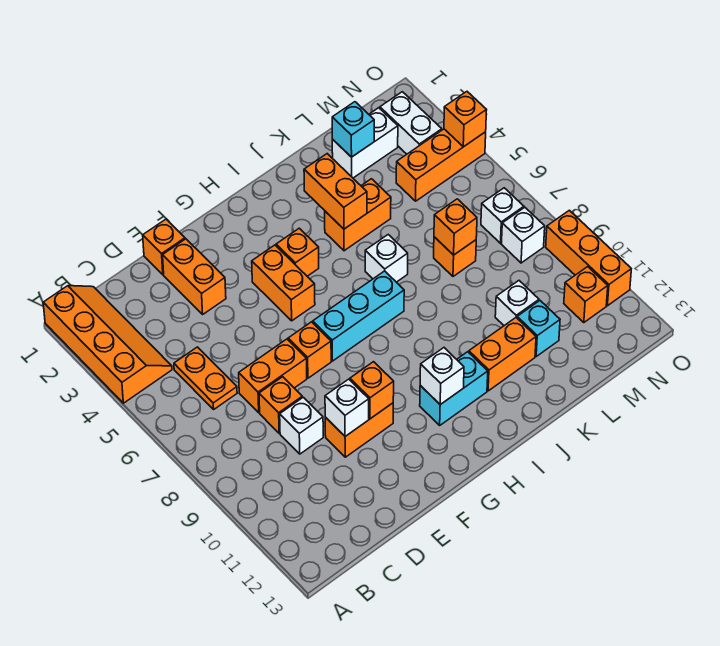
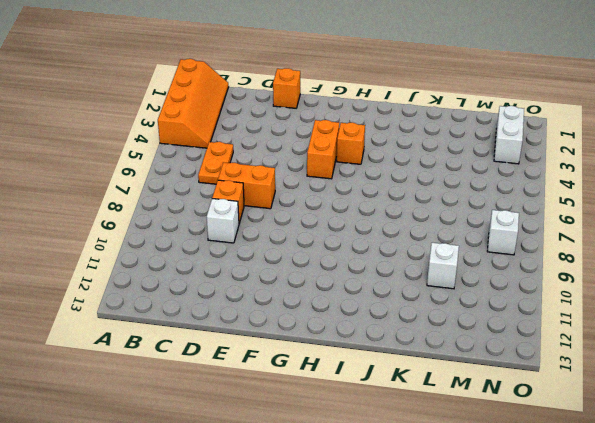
none -> orange 1x2 brick [163,239,226,314]
none -> orange 1x2 brick [325,403,393,457]
none -> orange 1x1 brick [288,322,331,378]
none -> cyan 1x3 brick [313,271,404,361]

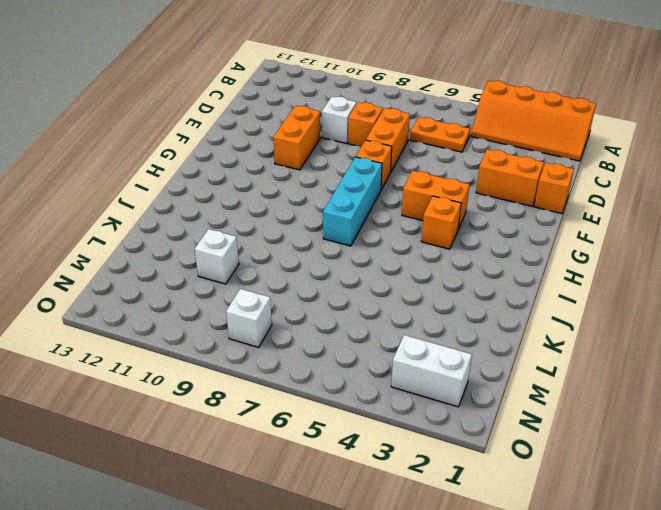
none -> cyan 1x2 brick [420,352,488,425]
none -> orange 1x2 brick [325,179,391,251]
none -> white 1x1 brick [365,235,408,282]
none -> orange 1x2 brick [469,318,536,391]

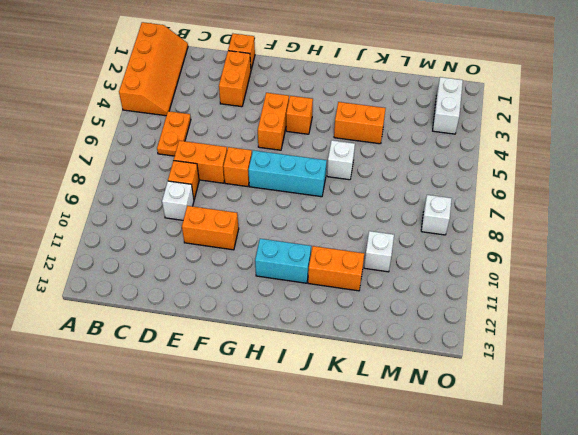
none -> white 1x2 brick [332,108,398,178]
none -> orange 1x1 brick [434,237,476,276]
none -> cyan 1x1 brick [517,301,560,356]
none -> orange 1x3 brick [396,129,486,201]

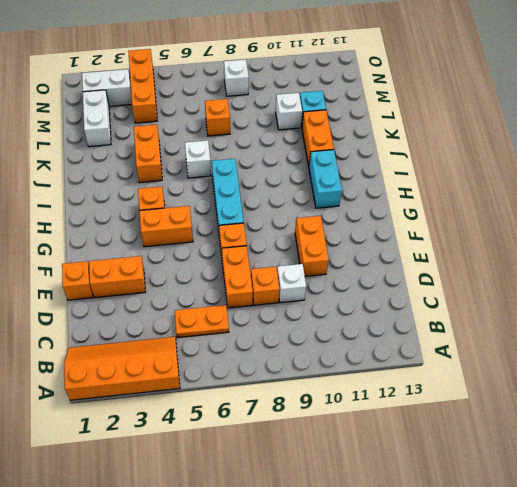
none -> white 1x1 brick [481,188,524,243]
none -> orange 1x1 brick [564,267,608,323]
none -> orange 1x3 brick [546,210,631,306]
none -> white 1x1 brick [325,379,369,436]

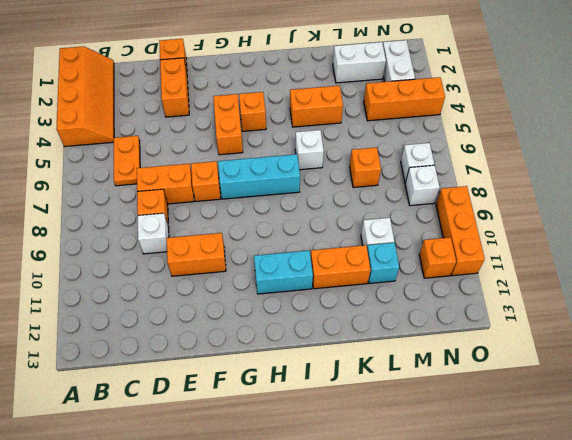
none -> white 1x1 brick [325,379,369,436]
none -> orange 1x1 brick [350,362,394,419]
none -> white 1x1 brick [420,348,464,405]
none -> orange 1x2 brick [304,154,367,229]

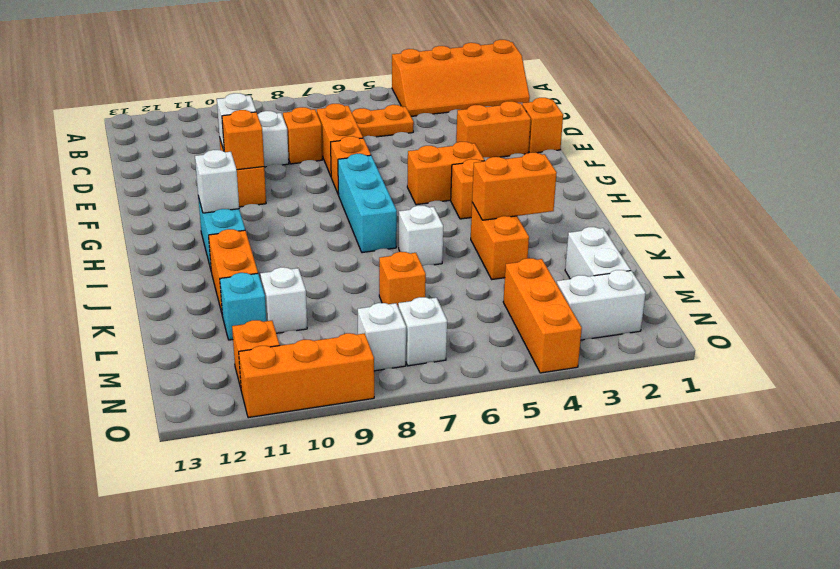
none -> cyan 1x1 brick [332,102,374,157]
none -> orange 1x1 brick [434,199,477,255]
none -> orange 1x1 brick [444,92,487,147]

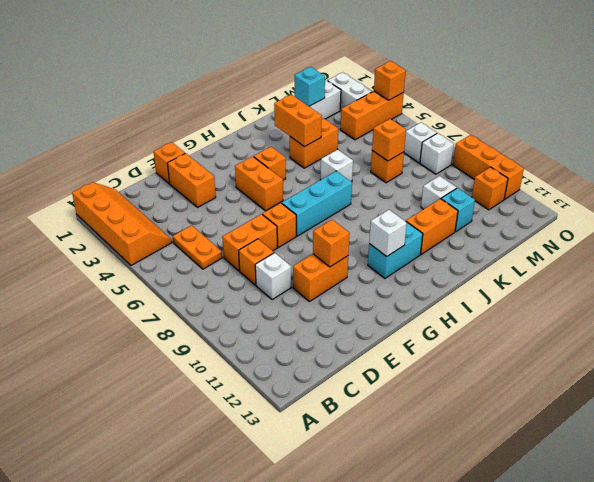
none -> white 1x1 brick [325,379,369,436]

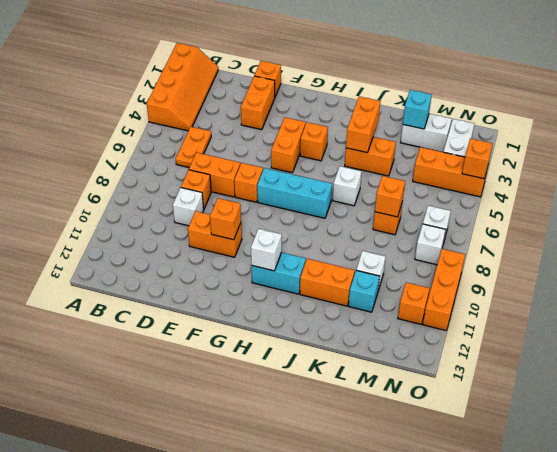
none -> white 1x1 brick [325,379,369,436]

